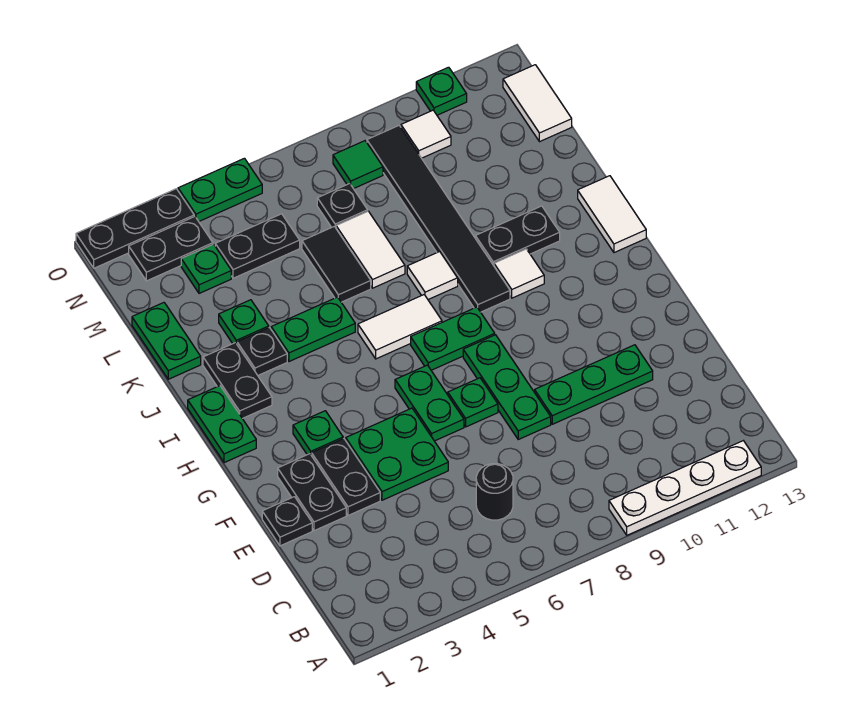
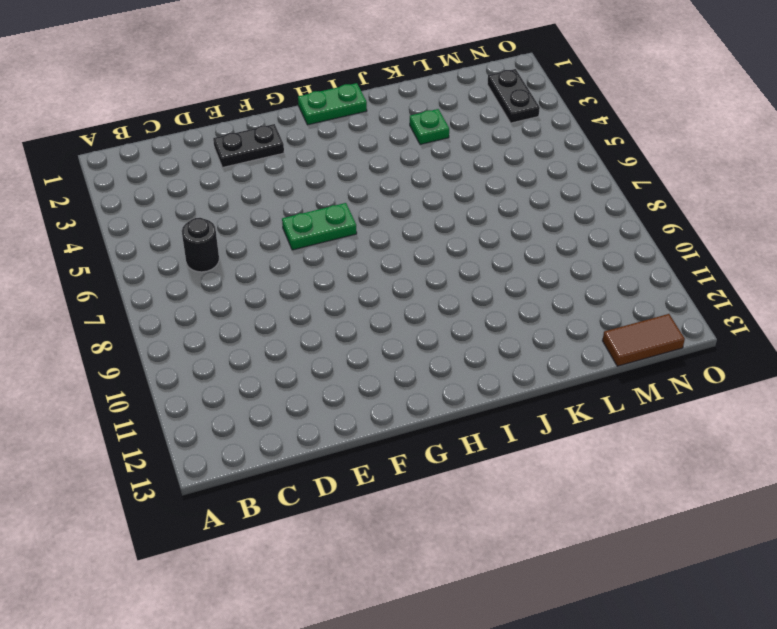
brown 1x2 tile [602,314,685,366] -> white 1x2 tile [503,65,572,142]
none -> white 1x4 plate [609,441,761,535]
none -> black 1x1 plate [262,497,312,546]
none -> black 1x2 plate [312,438,380,515]
none -> green 2x2 plate [346,408,448,500]

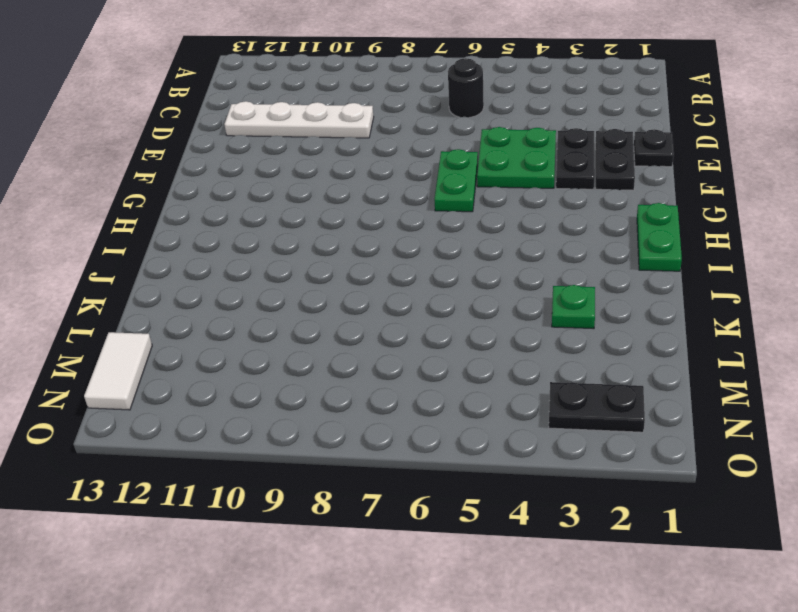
white 1x4 plate [224,101,374,138] -> white 1x4 plate moved to [609,441,761,535]
none -> green 1x3 plate [463,335,551,439]
none -> green 1x3 plate [535,345,653,424]
none -> green 1x1 plate [448,378,498,427]
none -> green 1x1 plate [293,411,343,456]

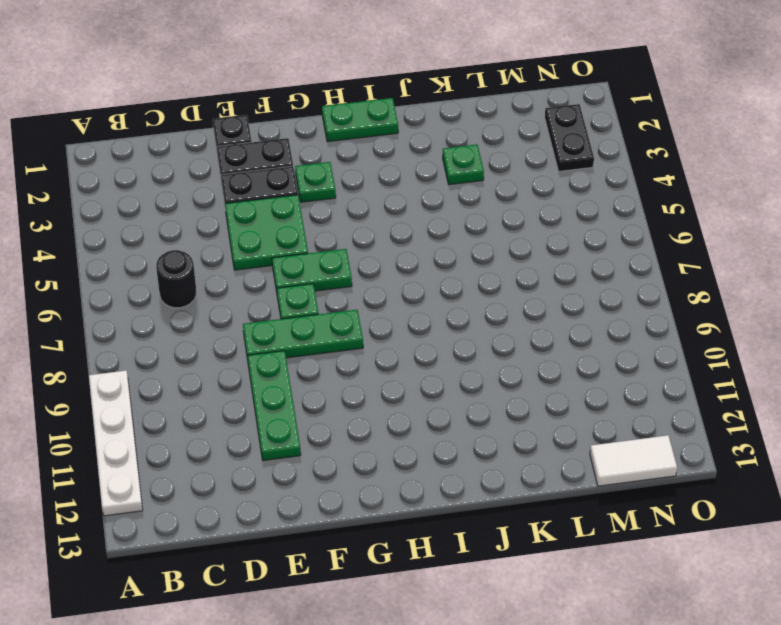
none -> green 1x2 plate [411,307,495,370]
none -> black 1x2 plate [203,343,272,419]
none -> white 1x2 tile [358,295,442,359]
none -> black 1x6 tile [367,126,510,312]

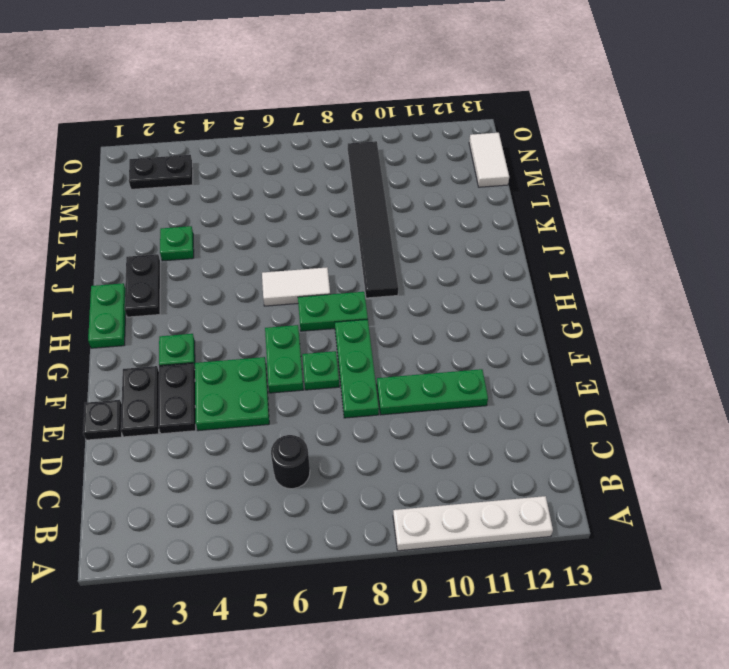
none -> white 1x1 tile [494,249,544,298]
none -> white 1x2 tile [578,176,646,253]
none -> black 1x1 plate [237,328,287,375]
none -> green 1x2 plate [271,297,355,361]

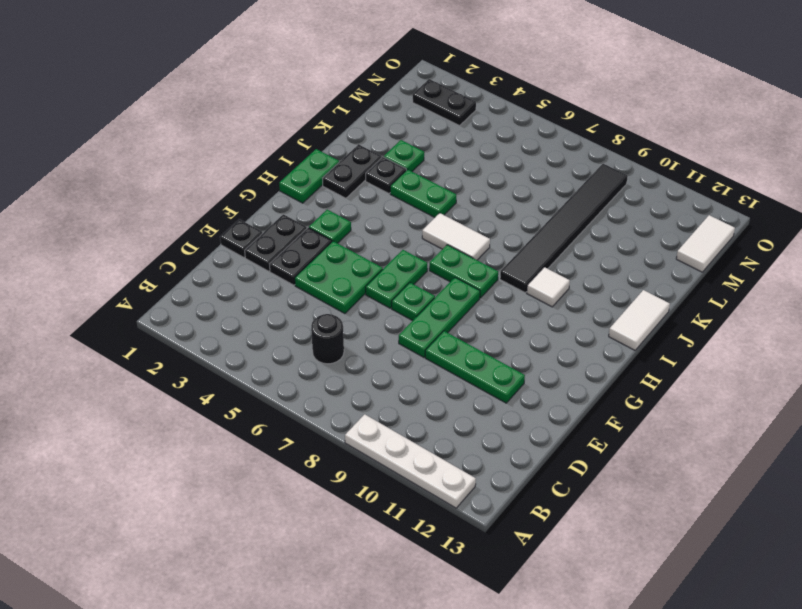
none -> white 1x1 tile [407,252,458,299]
none -> black 1x2 plate [475,206,560,266]
none -> green 1x2 plate [132,303,201,379]
none -> black 1x2 tile [302,226,371,302]

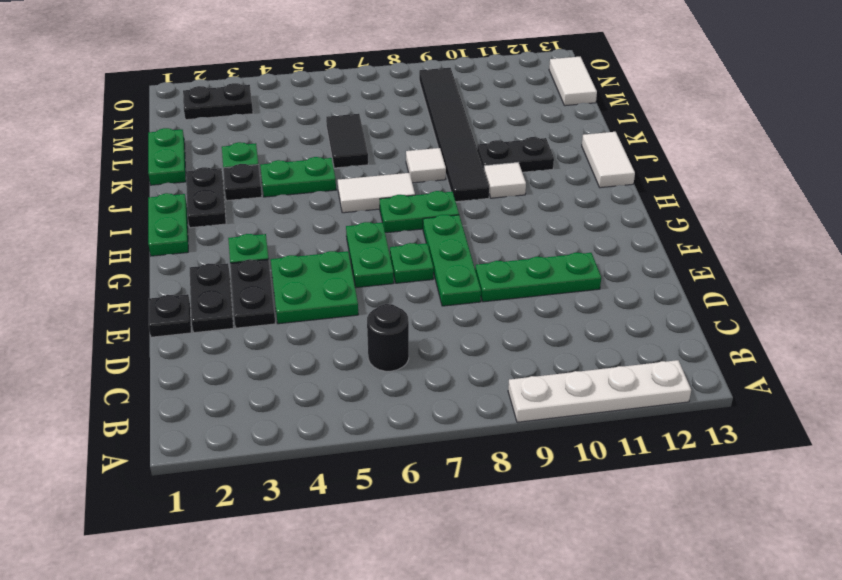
none -> white 1x2 tile [336,211,405,288]
none -> green 1x1 plate [181,244,231,293]
none -> black 1x2 plate [215,214,300,278]
none -> black 1x1 plate [317,184,368,228]

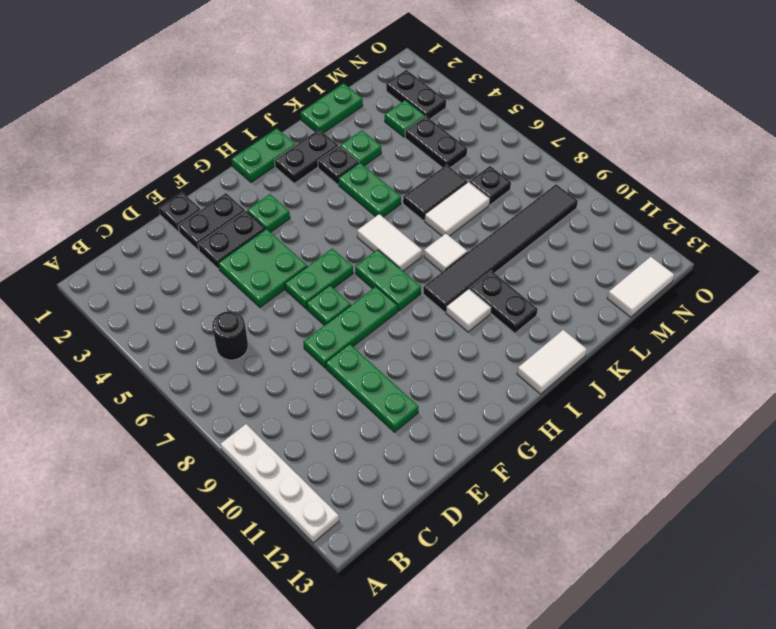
none -> green 1x1 tile [333,141,383,189]
none -> white 1x1 tile [401,110,451,158]
none -> black 1x3 plate [76,189,194,268]
none -> green 1x2 plate [178,158,262,221]

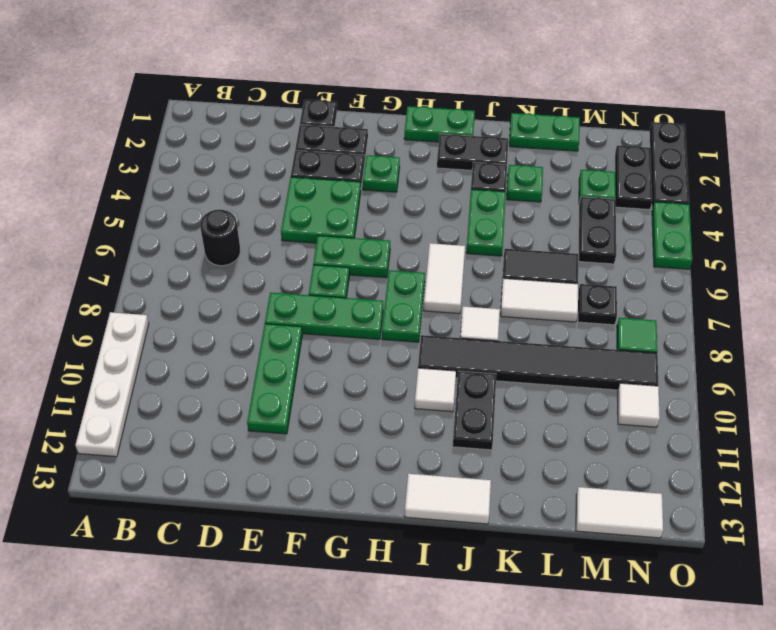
none -> green 1x1 plate [416,67,467,115]

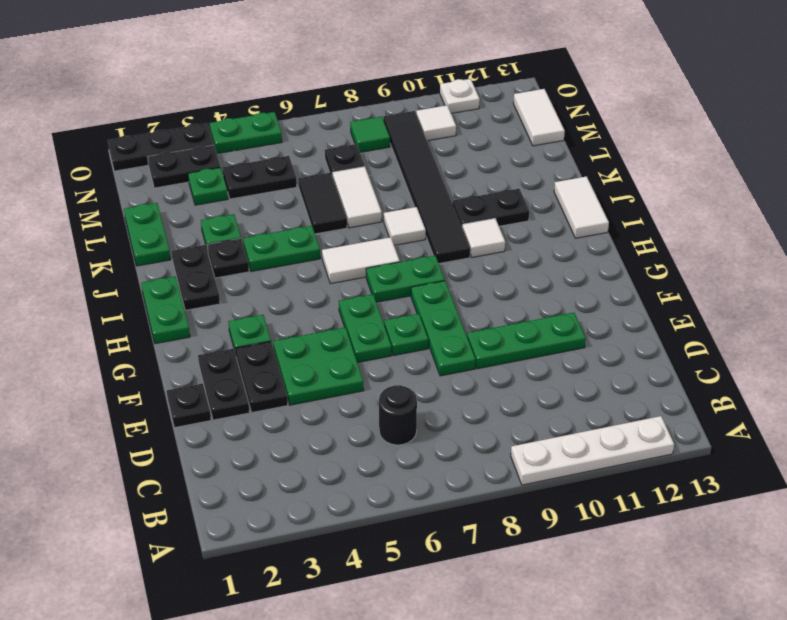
white 1x1 plate [440,79,480,113] -> green 1x1 plate [416,67,467,115]

